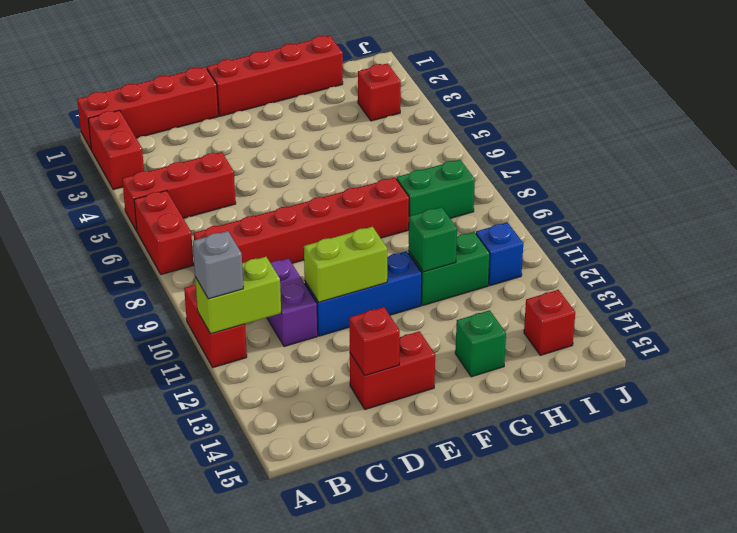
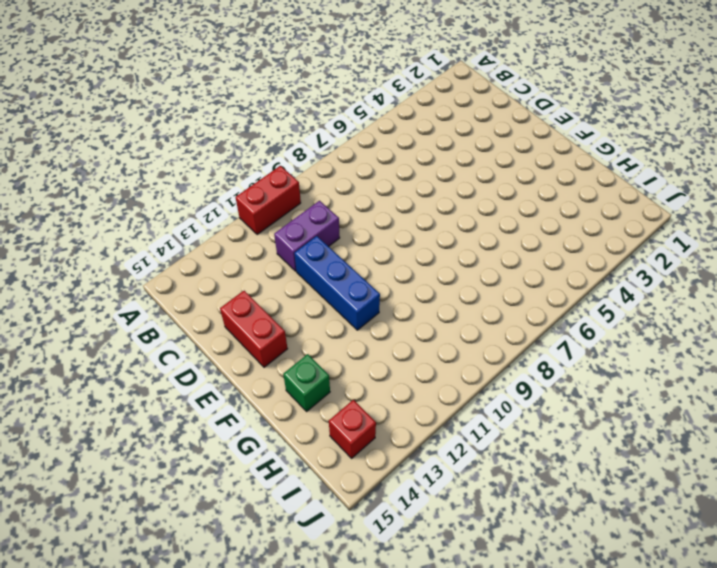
none -> red 1x4 brick [77,67,218,149]
none -> red 1x2 brick [88,110,144,190]
none -> red 1x3 brick [122,152,236,231]

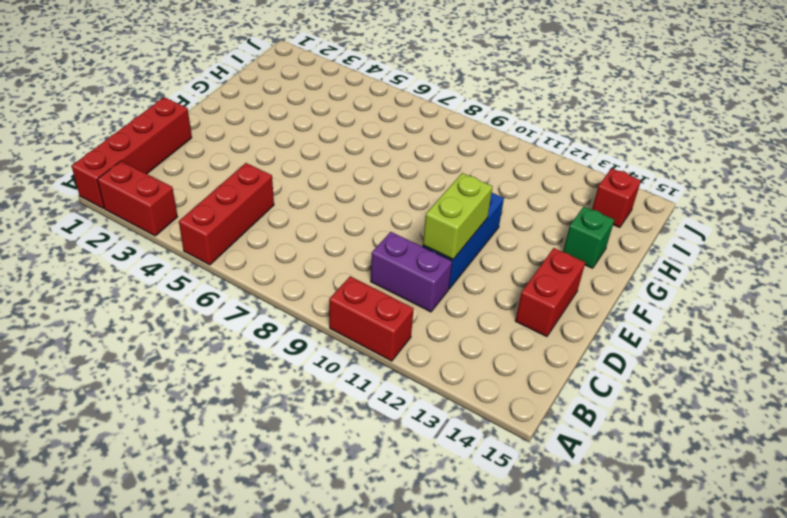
none -> red 1x2 brick [134,190,194,274]
none -> red 1x6 brick [194,178,409,263]
none -> red 1x4 brick [207,35,343,116]

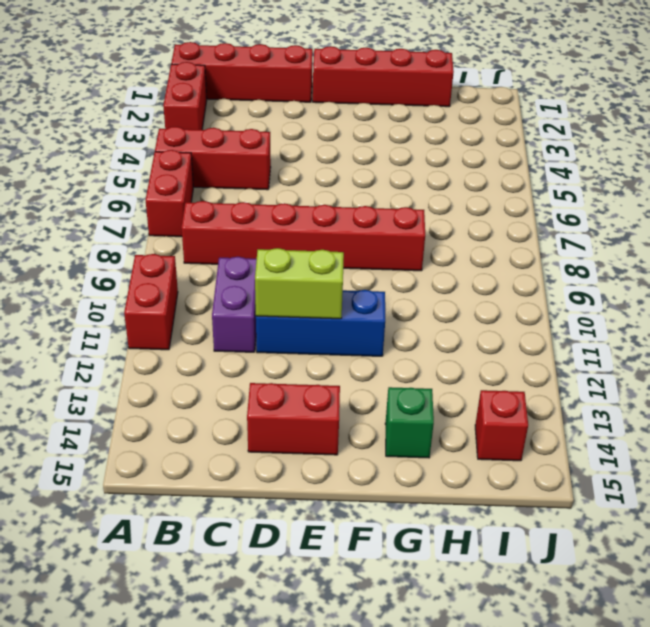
none -> green 1x2 brick [408,232,490,305]
none -> green 1x2 brick [397,160,475,218]
none -> red 1x1 brick [358,63,401,121]

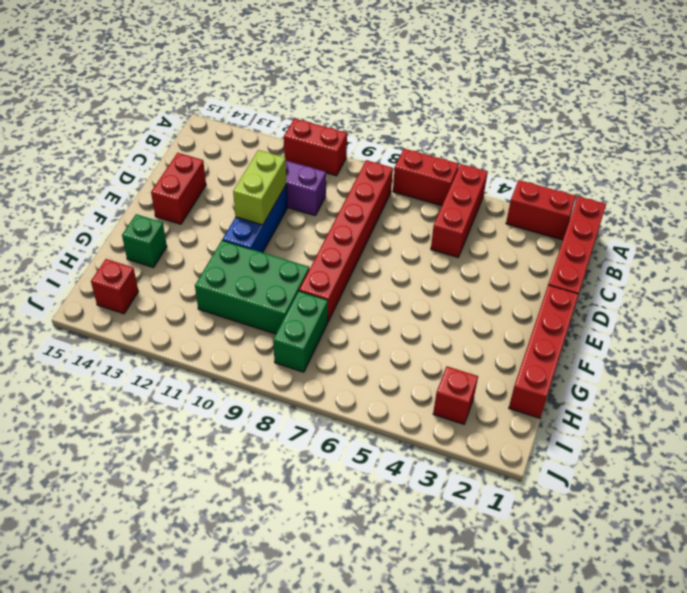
green 2x3 brick [195,240,309,334] -> green 1x2 brick [408,232,490,305]
none -> blue 1x1 brick [476,222,523,286]
none -> lime 1x2 brick [195,257,281,334]
none -> red 1x1 brick [349,307,400,376]

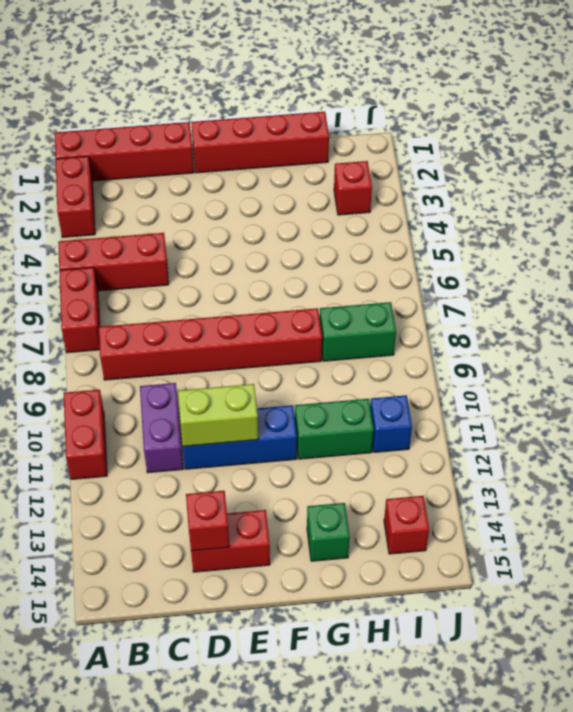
none -> lime 1x2 brick [195,257,281,334]
none -> green 1x1 brick [409,207,457,272]
none -> grey 1x1 brick [193,231,243,299]

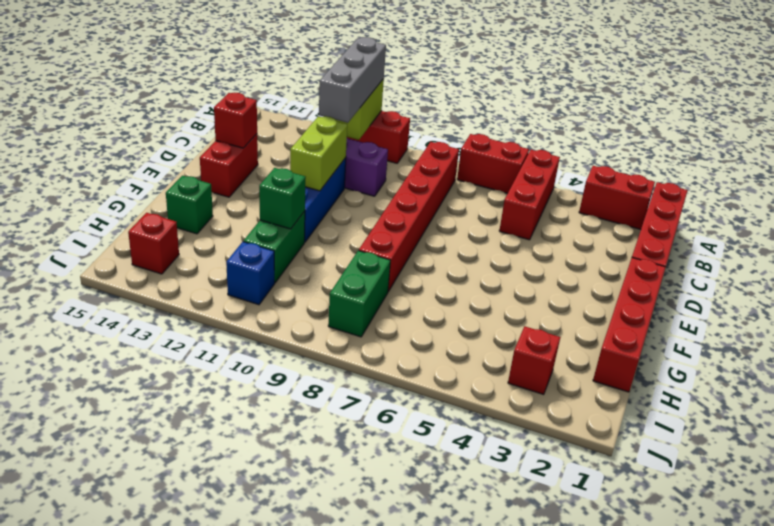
grey 1x3 brick [319,37,386,123] -> grey 1x1 brick [193,231,243,299]

